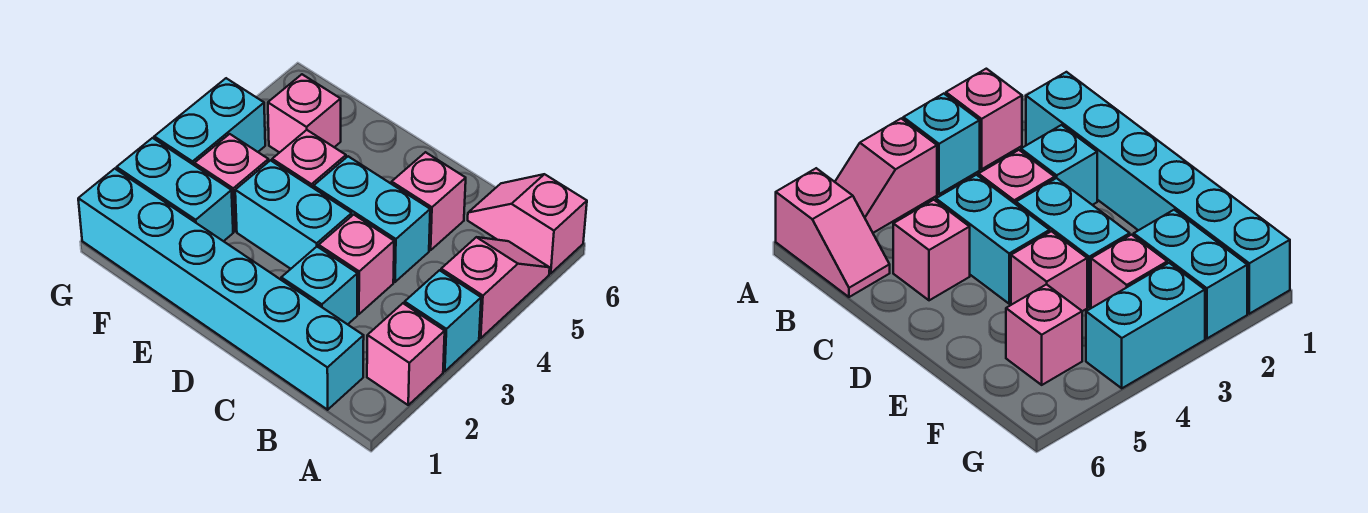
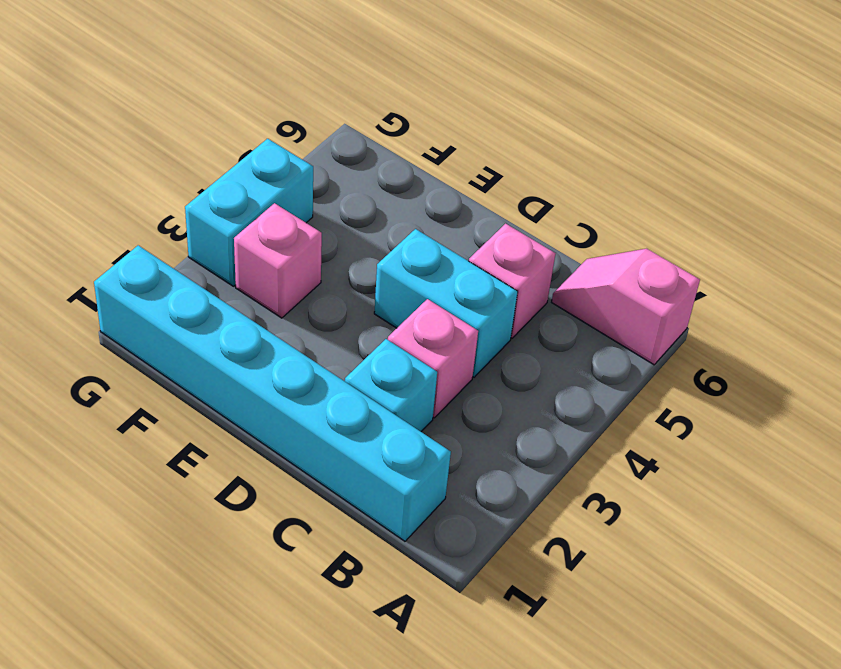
none -> pink 1x1 brick [367,303,445,405]
none -> cyan 1x1 brick [405,270,481,371]
none -> pink 1x2 slope [441,237,550,338]

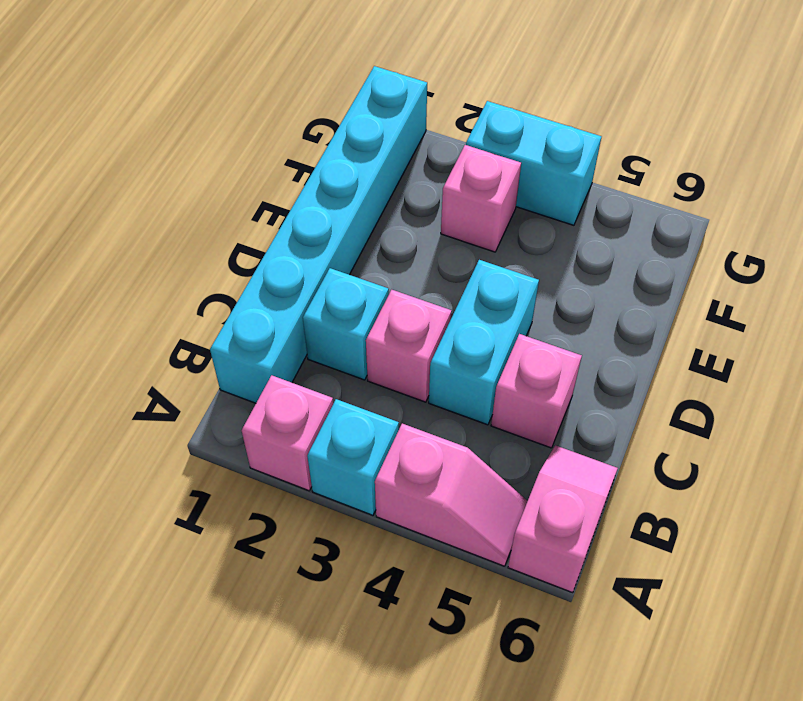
none -> cyan 1x2 brick [235,160,352,269]
none -> pink 1x1 brick [272,130,346,188]
none -> cyan 1x2 brick [117,138,233,241]

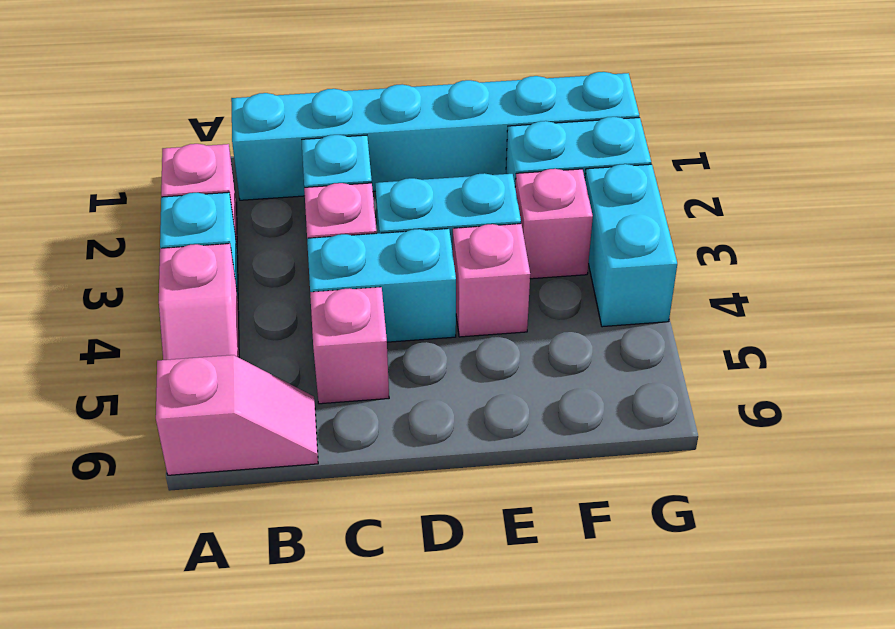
none -> pink 1x1 brick [268,74,341,153]

